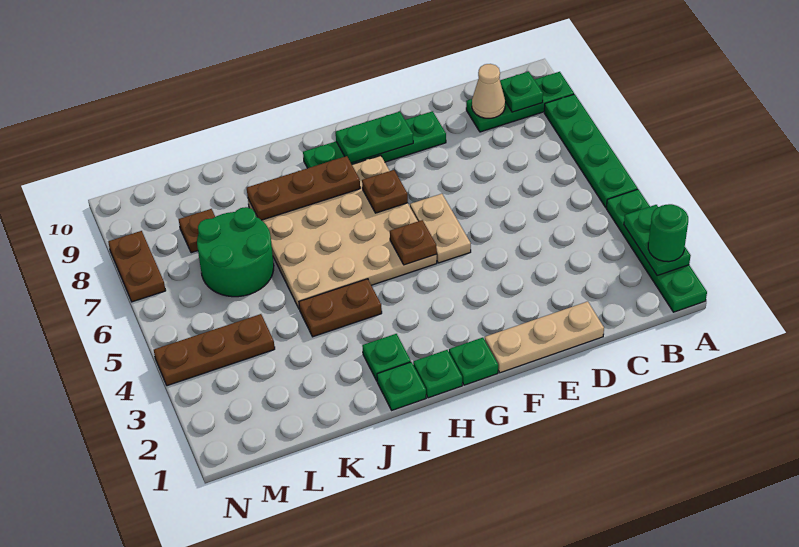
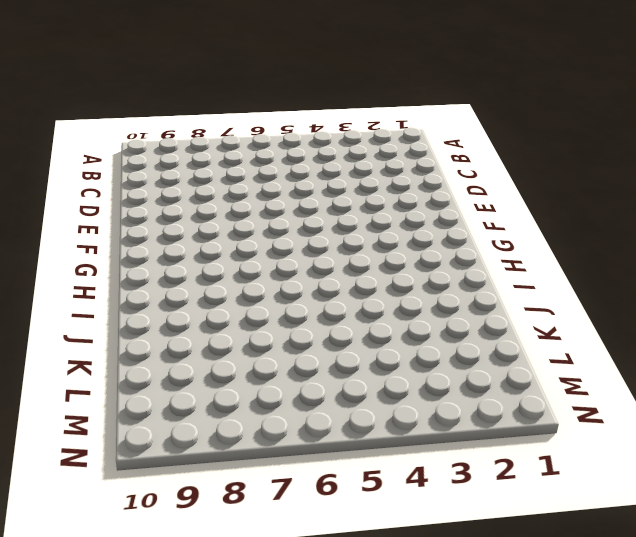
none -> green 1x4 plate [606,189,707,312]
none -> green 1x4 plate [544,94,638,207]
none -> green 1x3 plate [466,72,574,132]

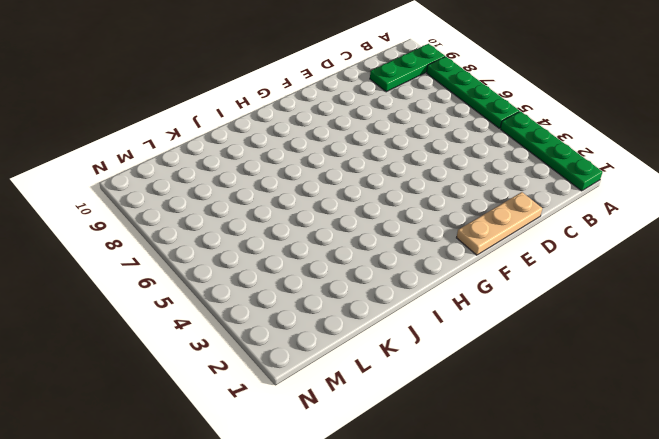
none -> green 1x4 plate [303,111,446,168]
none -> tan 1x2 plate [410,194,471,263]
none -> green 1x1 plate [449,338,498,385]

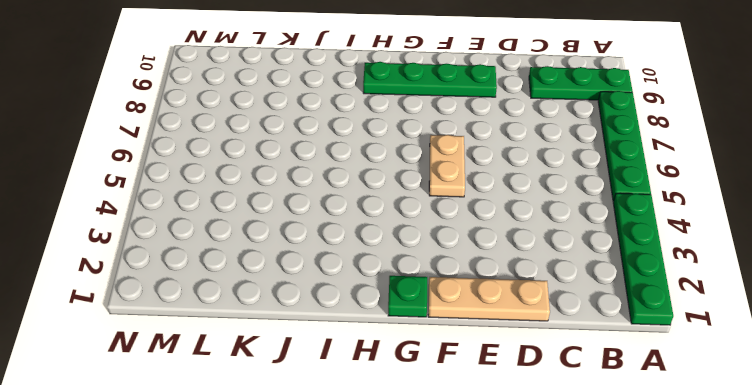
none -> tan 4x4 plate [248,155,437,308]
none -> green 1x1 plate [413,350,462,398]
none -> green 1x1 plate [377,362,426,410]

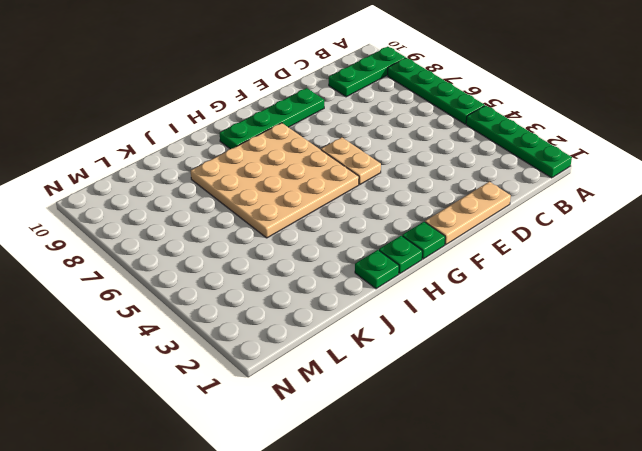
none -> green 1x1 plate [362,334,411,381]
none -> brown 1x2 plate [299,279,382,337]
none -> green 2x2 round brick [197,207,274,297]

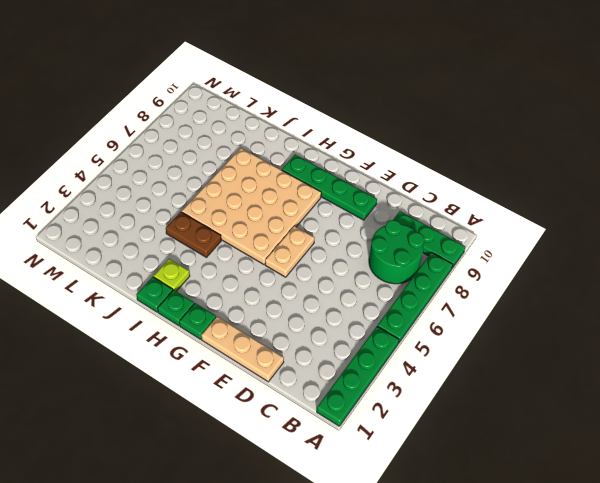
green 2x2 round brick [369,220,424,284] -> green 2x2 round brick moved to [197,207,274,297]
lime 1x1 plate [153,259,190,291] -> green 1x1 plate [362,334,411,381]
none -> brown 1x3 plate [154,314,275,386]
none -> brown 1x1 plate [179,209,215,253]
none -> brown 1x2 plate [108,231,166,302]

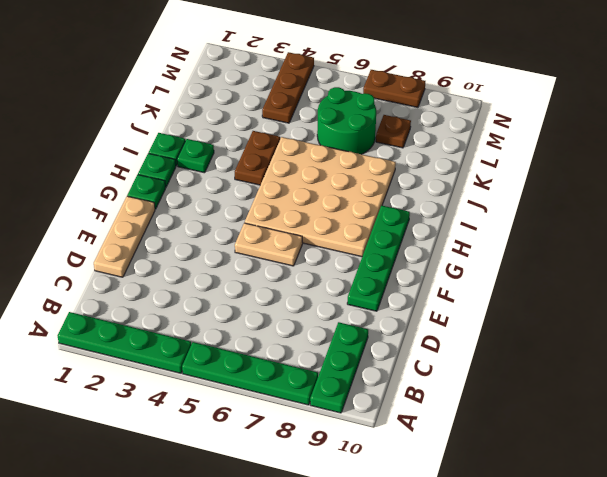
none -> green 1x2 plate [624,205,691,275]
none -> green 1x1 plate [500,71,543,112]
none -> tan 1x1 cone [472,64,505,118]

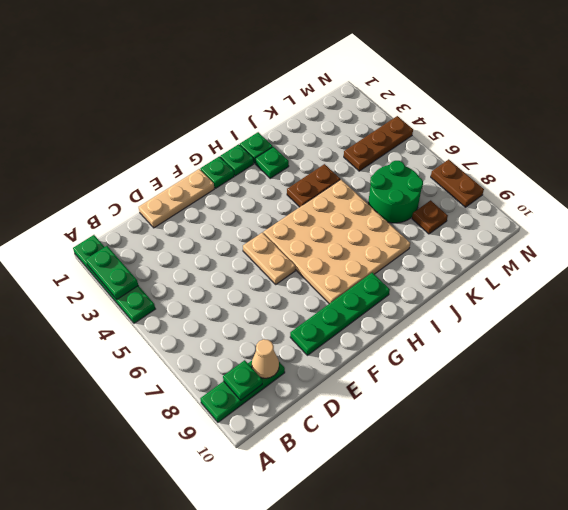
none -> green 1x4 plate [544,94,638,207]
none -> green 1x2 plate [336,112,413,163]
none -> brown 1x1 plate [390,220,437,265]

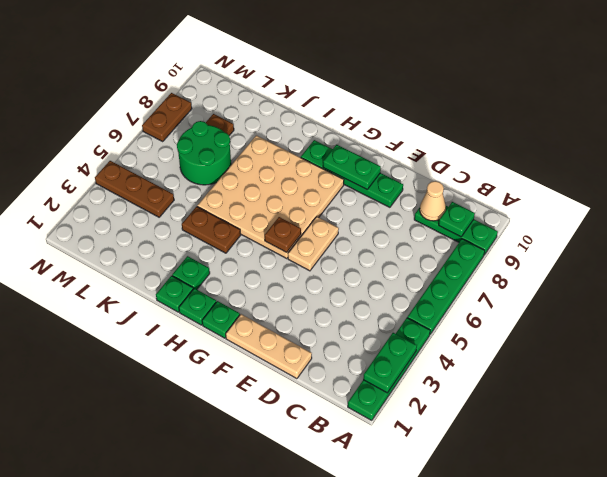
none -> brown 1x1 plate [362,170,408,213]
none -> brown 1x3 plate [247,156,360,220]
none -> green 1x1 round brick [648,204,688,262]

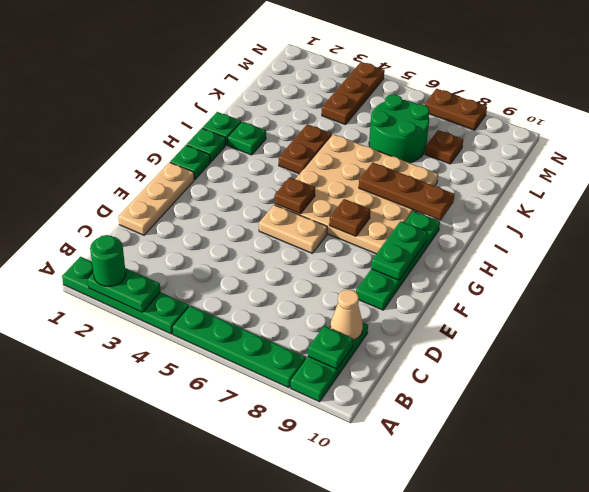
brown 1x3 plate [359,163,454,220] -> brown 1x3 plate turned to [247,156,360,220]

